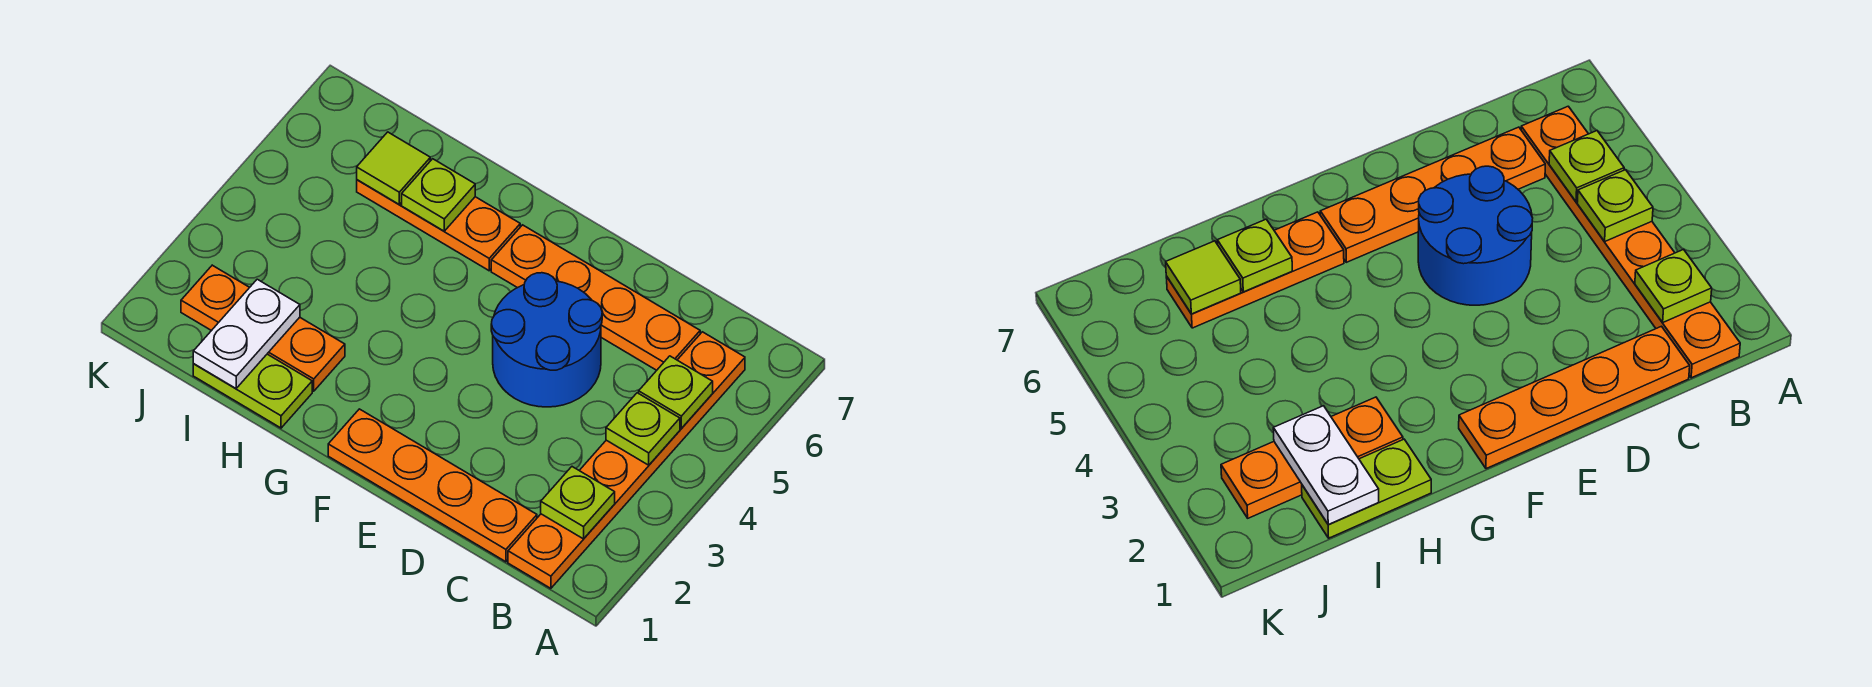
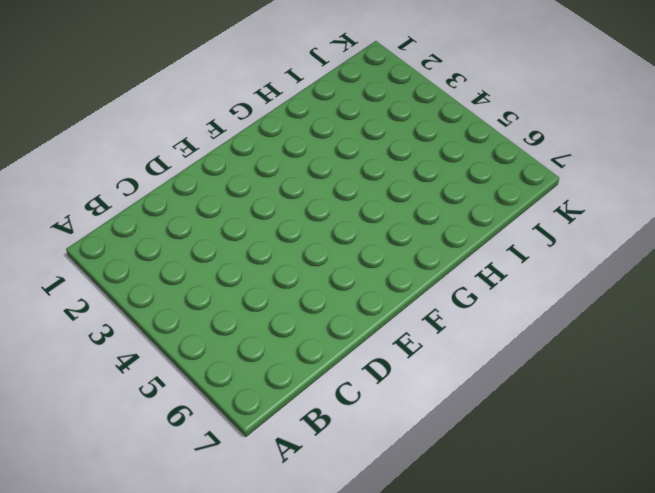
none -> orange 1x6 plate [508,332,745,588]
none -> orange 1x4 plate [328,409,537,562]
none -> orange 1x4 plate [491,225,700,370]

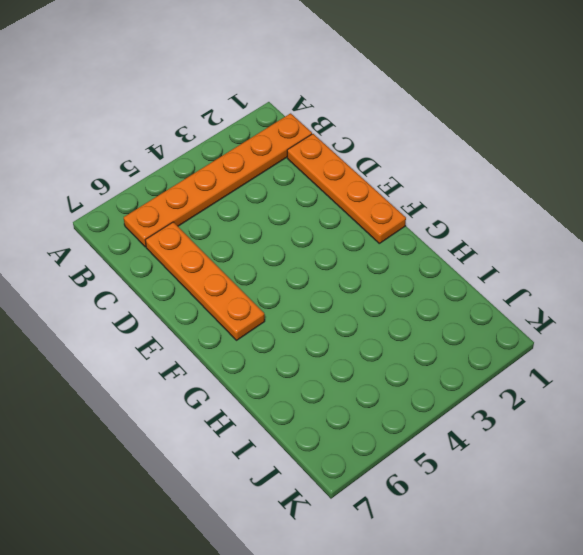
none -> blue 2x2 round brick [491,273,602,407]
none -> orange 1x3 plate [357,180,520,271]
none -> lime 1x2 plate [193,354,312,428]

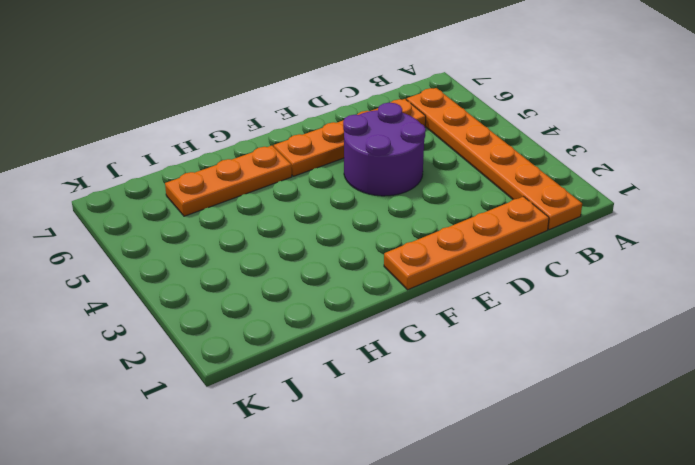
purple 2x2 round brick [343,103,426,196] -> blue 2x2 round brick [491,273,602,407]
none -> lime 1x2 plate [193,354,312,428]
none -> orange 1x3 plate [181,265,345,391]
none -> lime 1x1 plate [541,467,615,539]

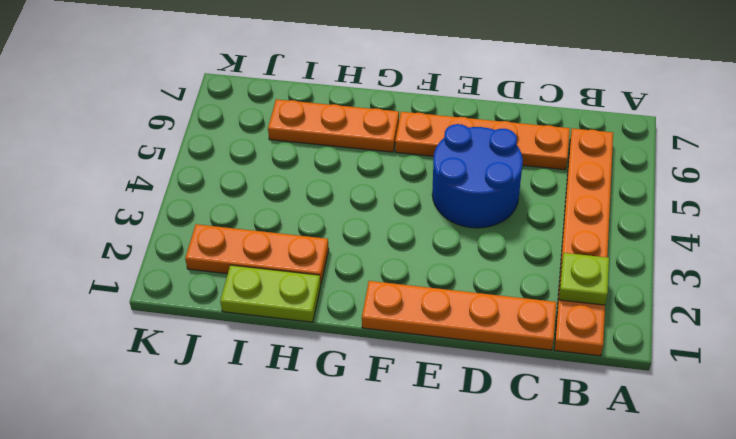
none -> lime 1x1 plate [606,393,680,465]
none -> lime 1x1 plate [639,356,713,428]
none -> lime 1x1 plate [402,159,475,231]

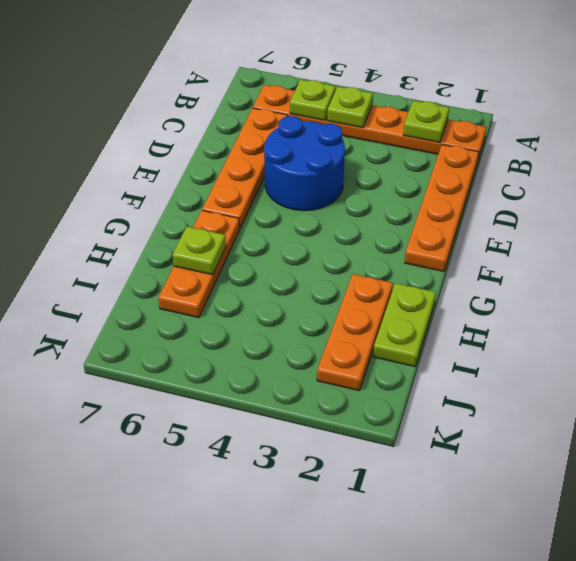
none -> white 1x2 plate [193,279,300,389]
none -> lime 1x1 tile [357,132,430,204]

